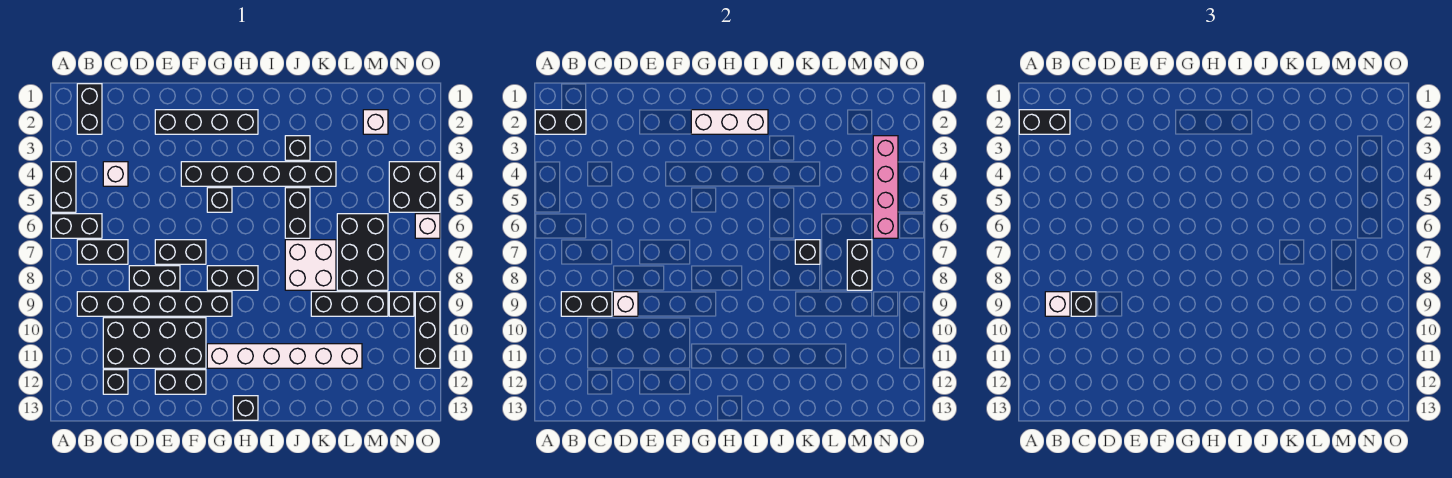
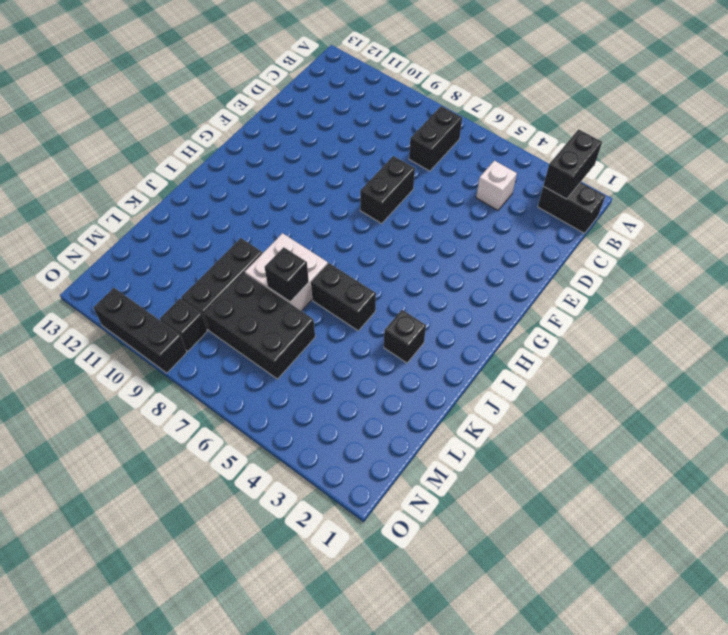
none -> black 1x2 brick [51,162,76,212]
none -> black 1x2 brick [51,214,102,238]
none -> black 1x6 brick [77,292,232,316]
none -> black 2x4 brick [103,318,206,368]

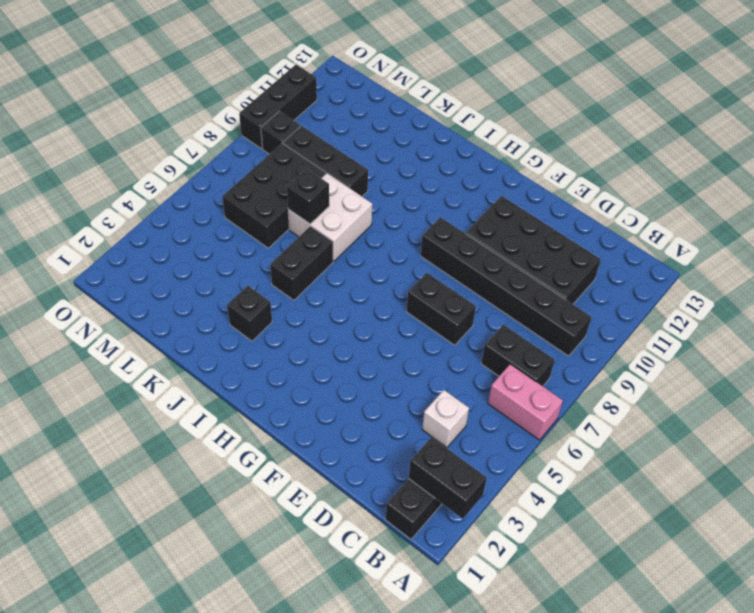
pink 1x2 brick [488,364,563,440] -> black 1x2 brick [51,214,102,238]
none -> black 1x2 brick [51,162,76,212]
none -> black 1x1 brick [103,370,128,394]
none -> black 1x2 brick [129,266,180,290]
none -> black 1x4 brick [155,110,258,134]

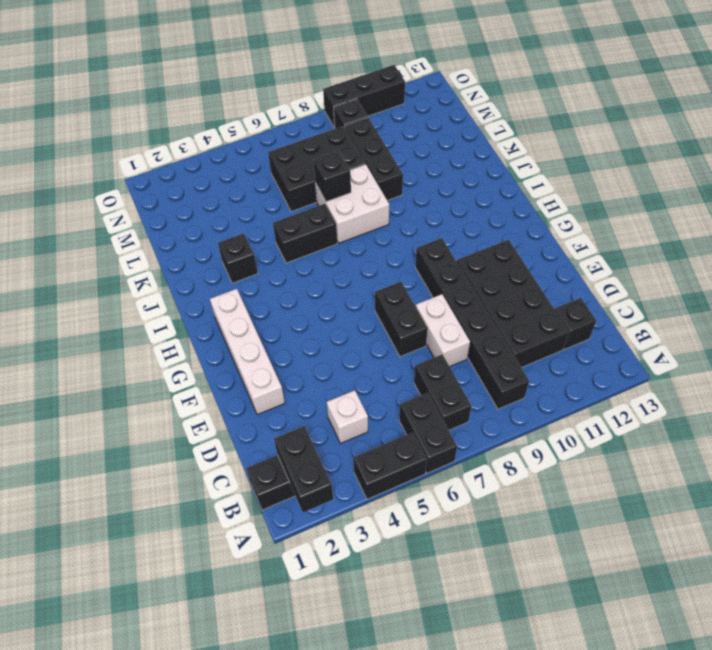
white 1x2 brick [416,294,470,367] -> black 1x2 brick [129,266,180,290]
white 1x4 brick [210,289,285,415] -> black 1x4 brick [155,110,258,134]
none -> black 1x2 brick [155,370,206,394]
none -> black 1x6 brick [181,162,336,186]
none -> black 1x1 brick [207,188,232,212]
none -> black 1x2 brick [207,266,258,290]

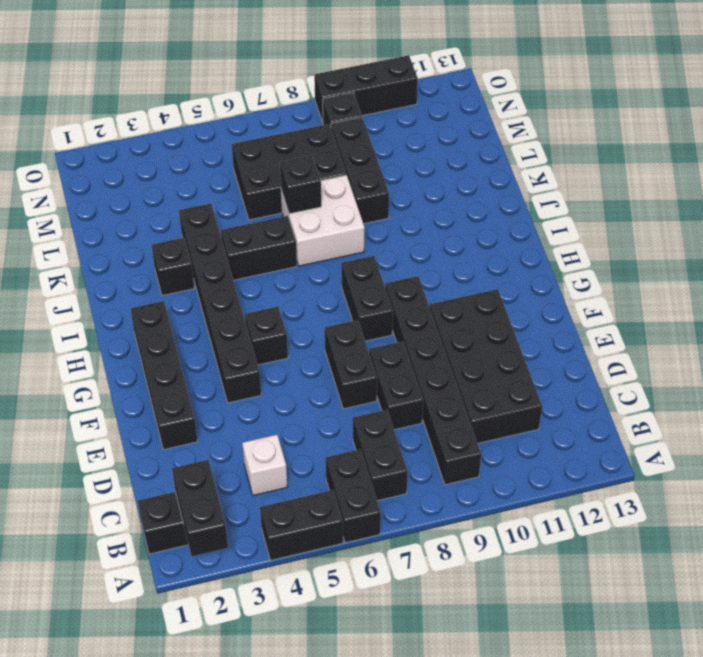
none -> black 1x1 brick [103,370,128,394]
none -> black 1x2 brick [155,370,206,394]
none -> white 1x6 brick [207,344,362,368]
none -> black 1x1 brick [233,396,258,420]

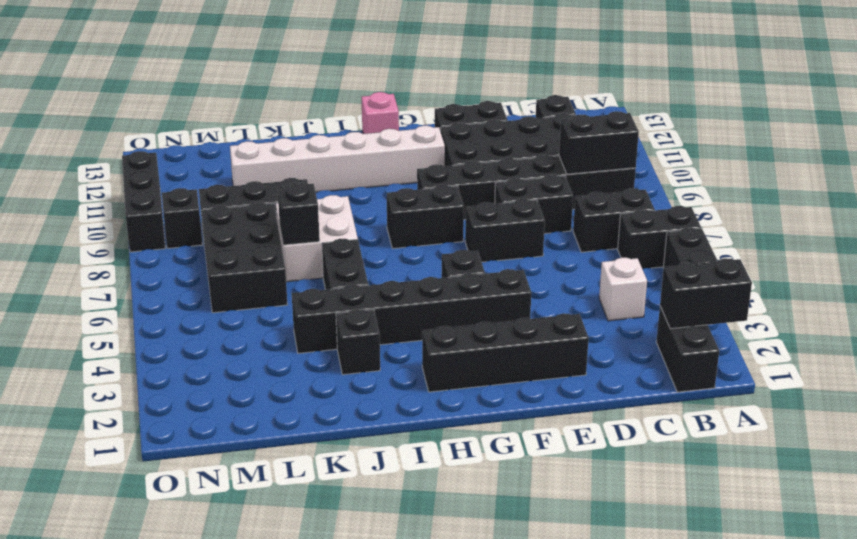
pink 1x1 brick [362,92,399,134] -> black 1x1 brick [233,396,258,420]
none -> white 1x1 brick [363,110,388,134]
none -> black 2x2 brick [389,162,440,212]
none -> white 1x1 brick [415,214,440,238]
none -> white 1x1 brick [613,292,638,316]

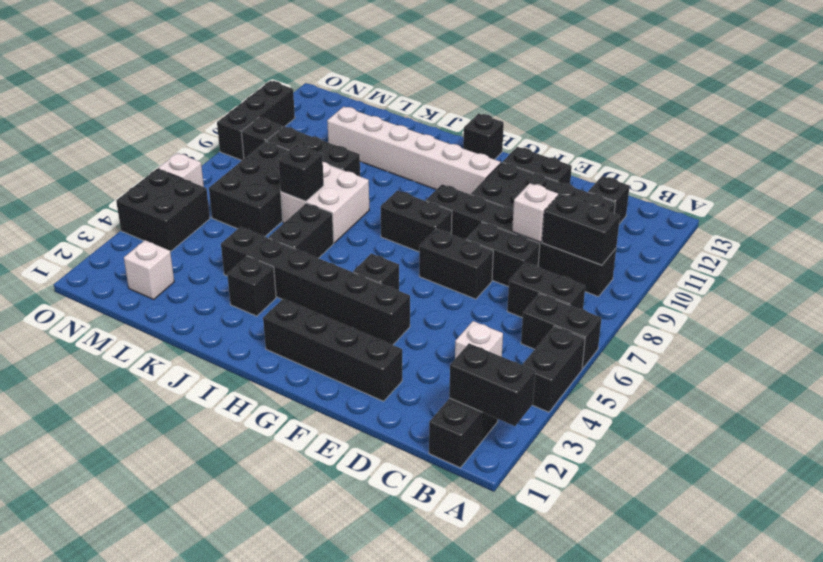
none -> white 1x3 brick [691,110,768,134]
none -> black 1x2 brick [847,240,872,290]
none -> pink 1x4 brick [873,136,898,238]
none -> black 1x2 brick [1019,110,1070,134]

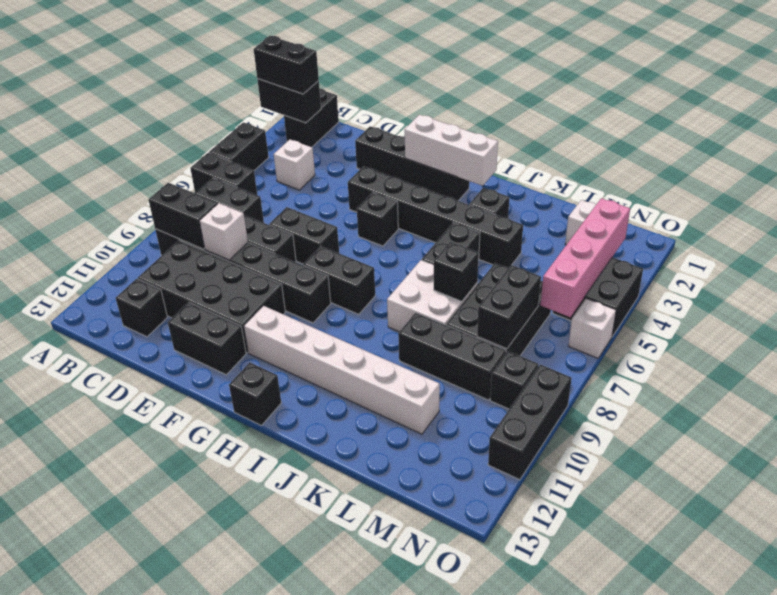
none -> white 1x1 brick [1045,292,1070,316]
none -> black 1x1 brick [1071,292,1096,316]

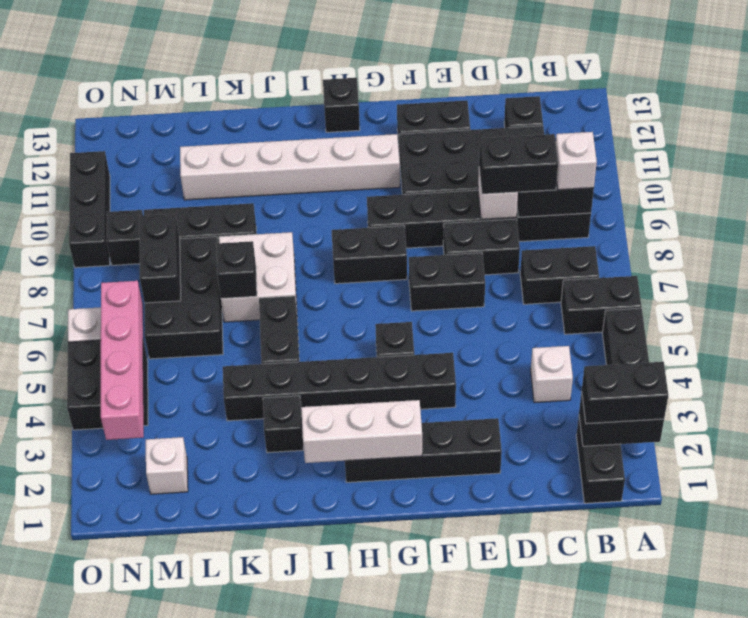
black 1x2 brick [479,134,558,194] -> black 1x1 brick [1071,292,1096,316]

